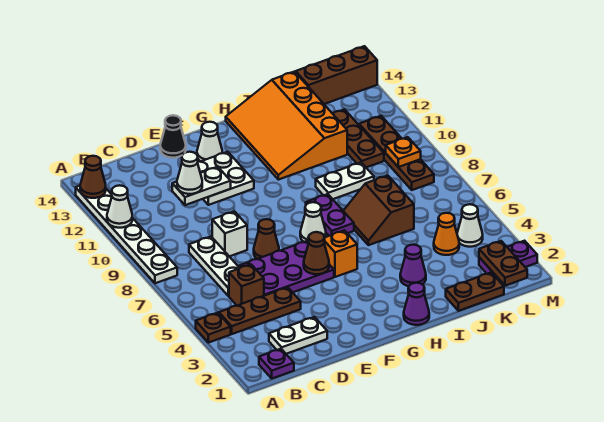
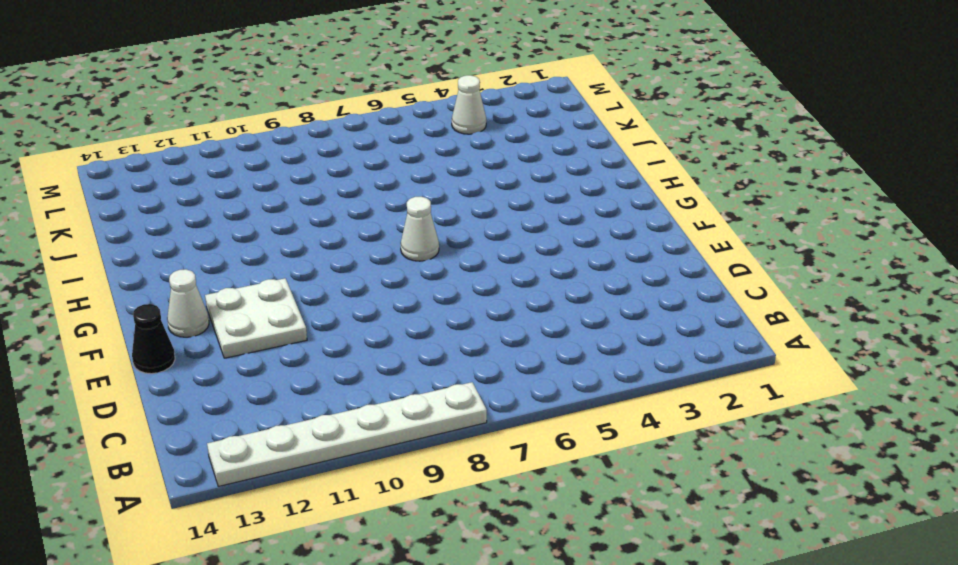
none -> brown 1x1 plate [196,313,231,343]
none -> purple 1x1 plate [259,349,294,379]
none -> brown 1x3 plate [219,287,301,334]
none -> white 1x2 plate [269,317,327,354]

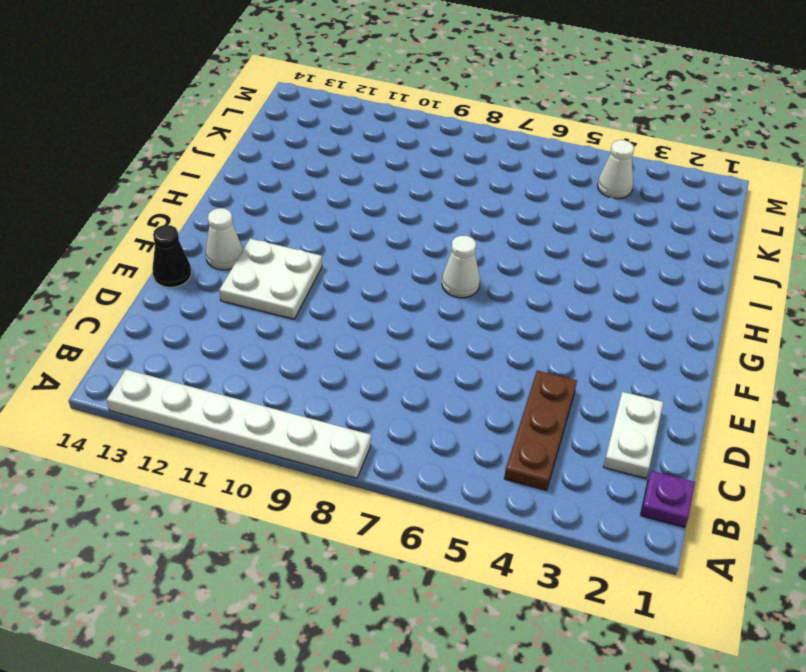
none -> brown 1x1 plate [196,313,231,343]
none -> brown 1x1 brick [229,264,264,305]
none -> white 1x3 plate [189,237,239,296]
none -> purple 2x3 plate [239,241,334,296]

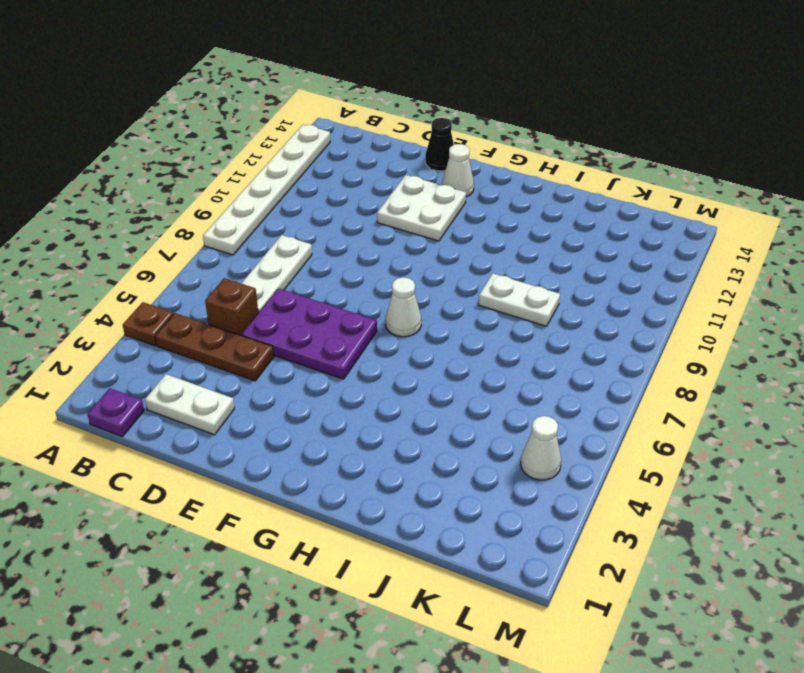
none -> white 1x1 brick [212,211,247,256]
none -> brown 1x1 cone [254,219,279,259]
none -> orange 1x1 brick [324,230,357,277]
none -> purple 1x1 cone [404,283,429,325]

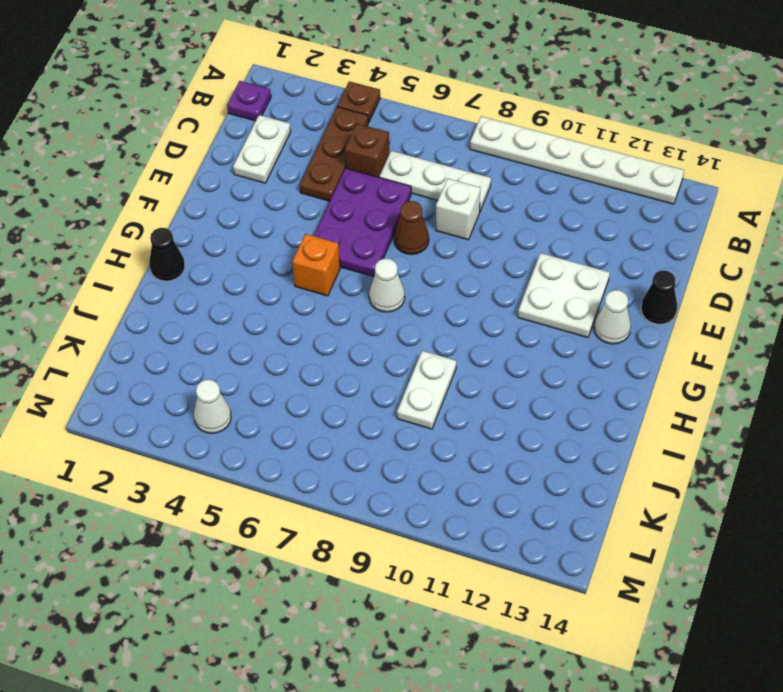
black 1x1 cone [149,228,185,281] -> purple 1x1 cone [404,283,429,325]
none -> purple 1x2 plate [306,194,354,236]
none -> orange 3x4 slope [226,72,347,180]
none -> purple 1x1 cone [400,245,426,286]
none -> brown 2x2 slope [343,175,414,245]

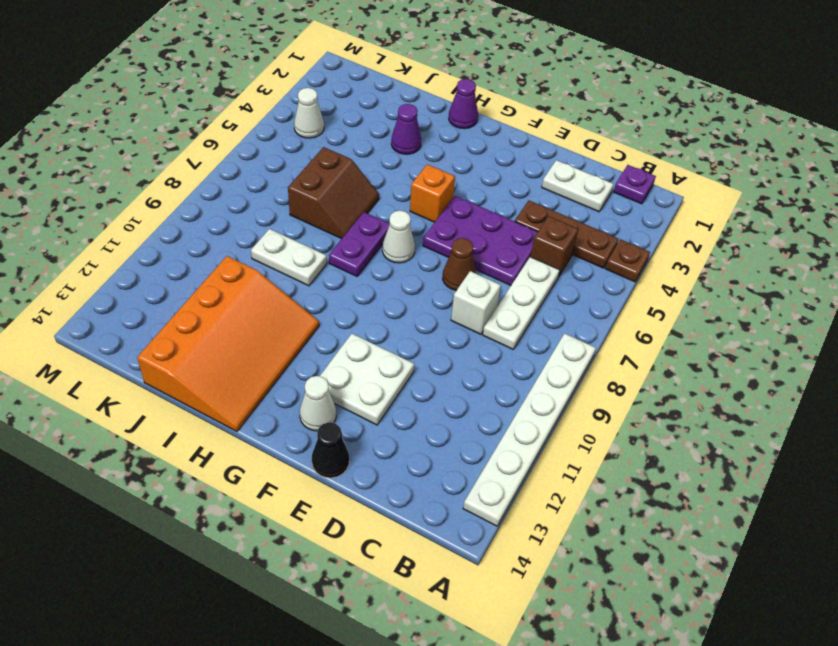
none -> brown 1x2 plate [446,273,504,311]
none -> orange 1x1 cone [434,213,459,255]
none -> brown 1x3 plate [333,109,384,167]
none -> brown 1x3 brick [296,46,377,104]

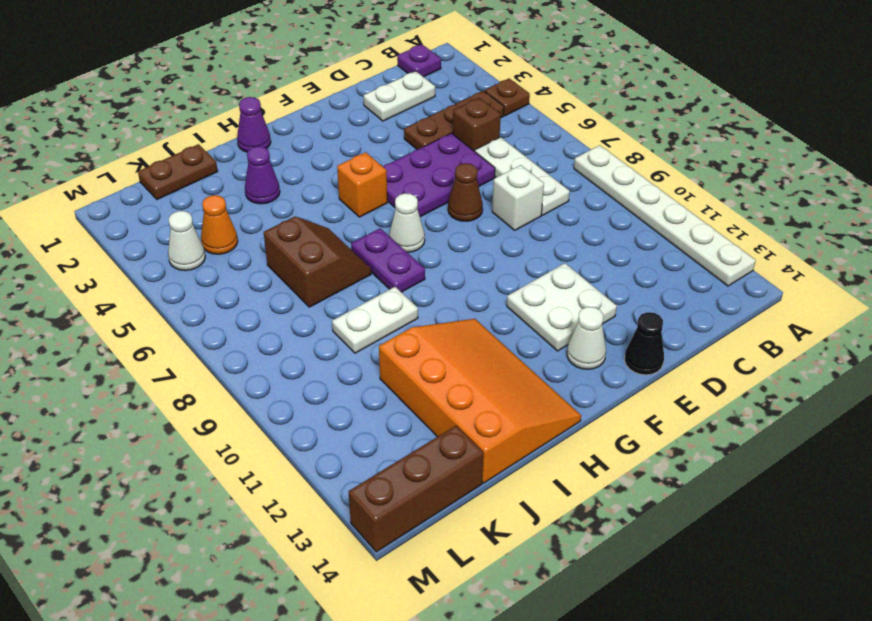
none -> brown 1x3 plate [333,109,384,167]
none -> purple 1x2 plate [479,241,537,278]
none -> brown 1x4 plate [359,116,434,190]
none -> white 1x1 cone [107,185,132,228]

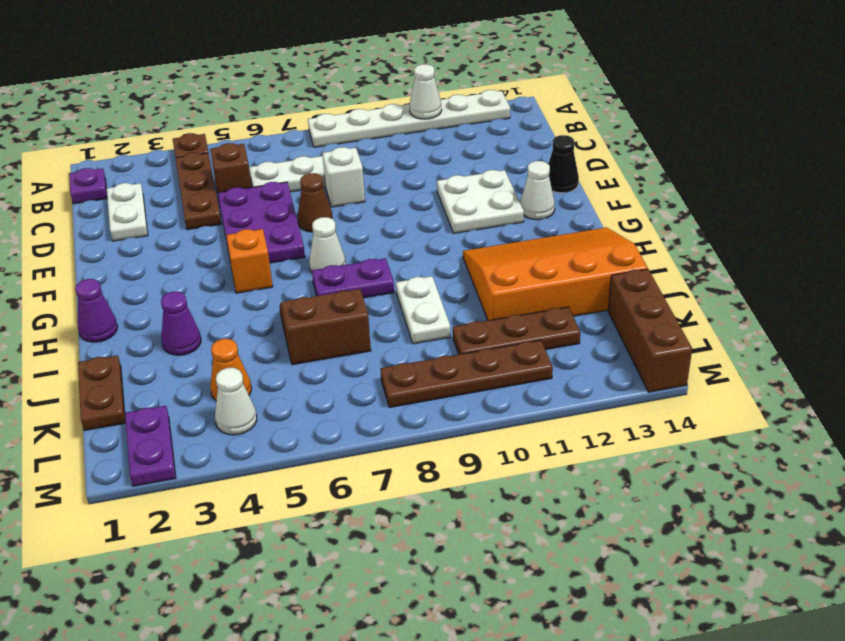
none -> brown 1x1 cone [80,156,106,198]
none -> white 1x2 plate [172,167,231,205]
none -> brown 1x1 cone [304,232,329,274]
none -> brown 1x2 plate [479,241,527,286]

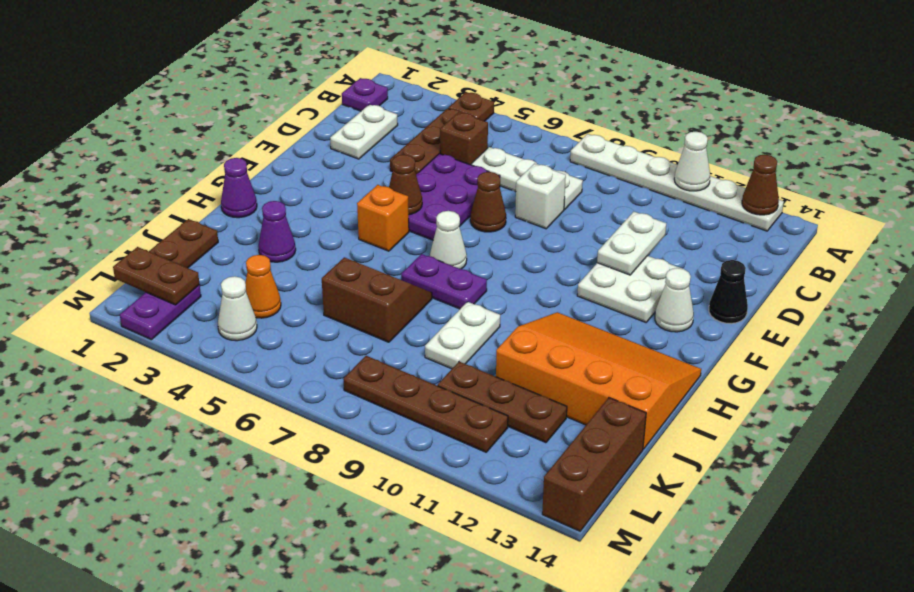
none -> orange 1x1 plate [386,137,421,167]
none -> white 1x1 cone [177,152,202,194]

